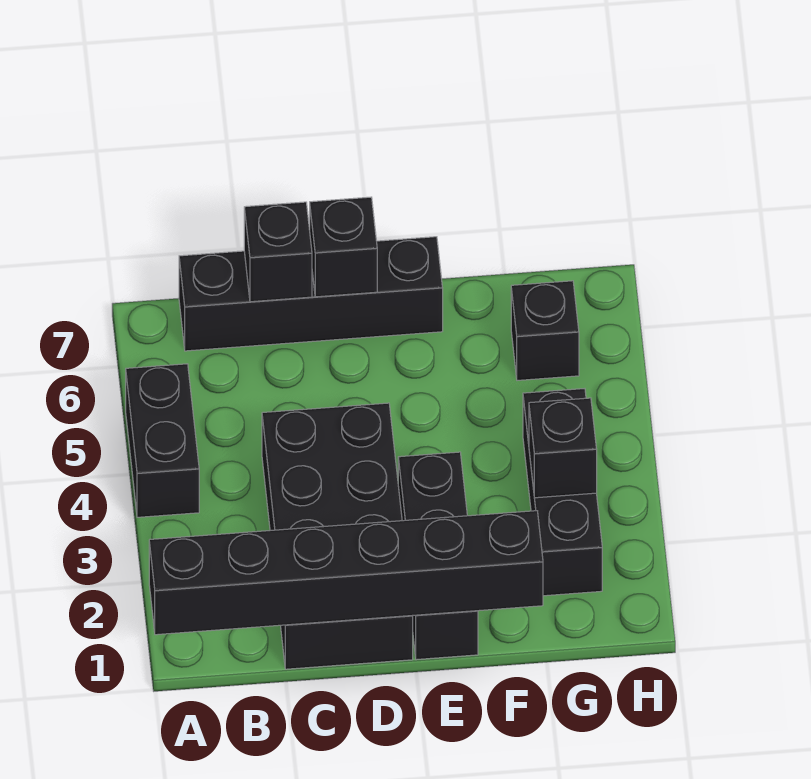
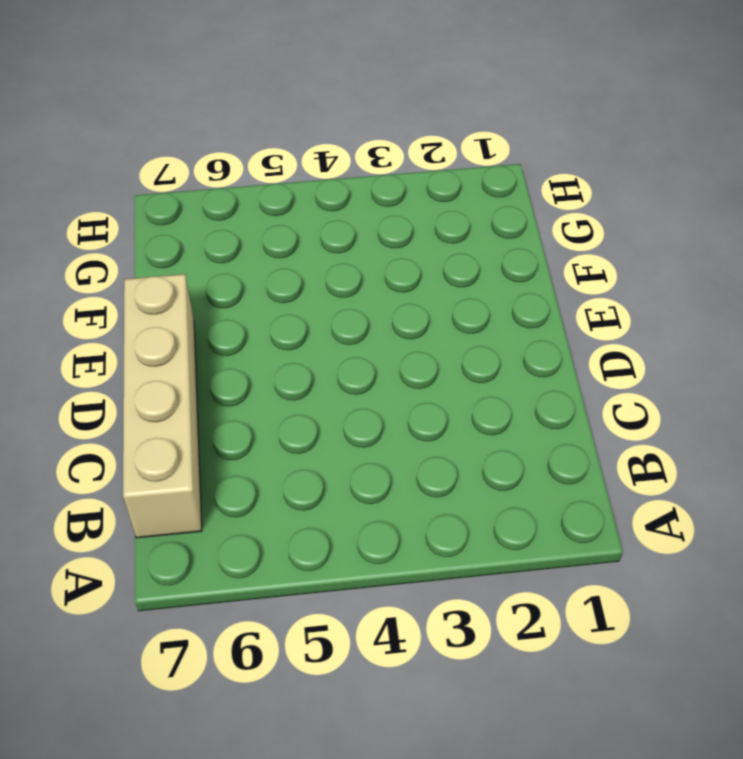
tan 1x4 brick [123,274,202,538] -> black 1x4 brick [179,237,443,351]
none -> black 1x2 brick [126,364,199,517]
none -> black 2x4 brick [262,403,413,669]

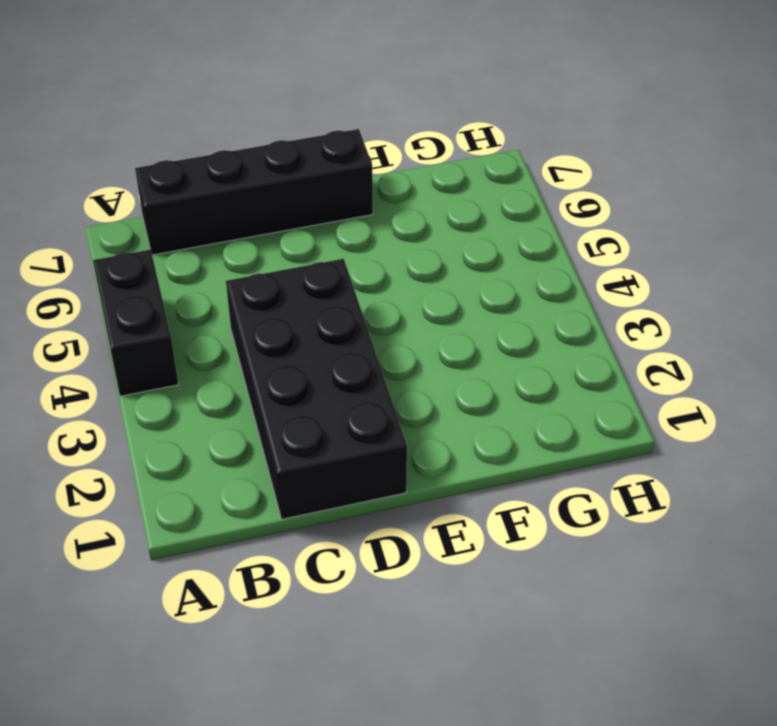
none -> black 1x3 brick [398,452,478,660]
none -> black 1x3 brick [523,389,602,596]

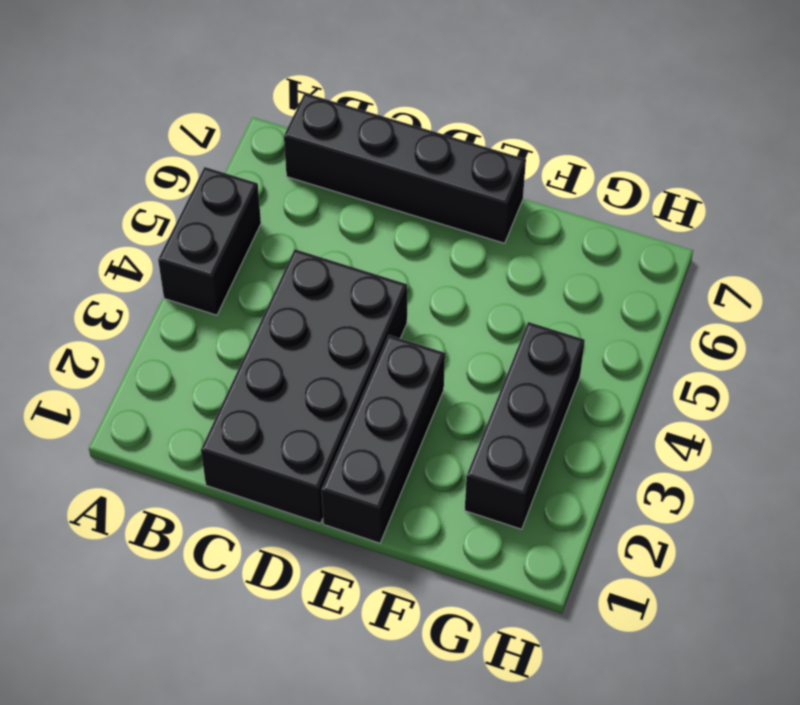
none -> black 1x1 brick [511,281,579,380]
none -> black 1x6 brick [149,511,543,635]

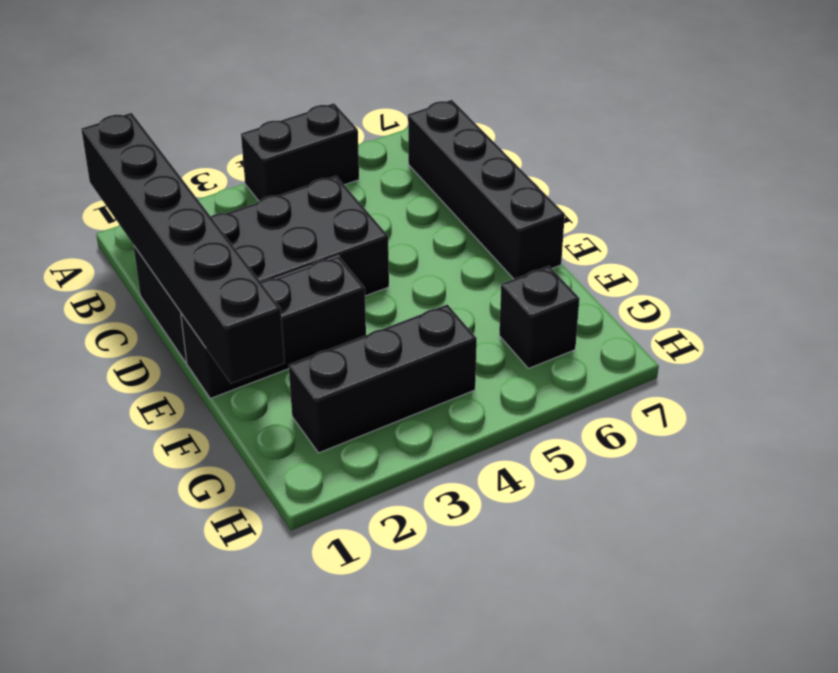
none -> black 1x1 brick [244,202,312,302]
none -> black 1x1 brick [310,197,377,297]

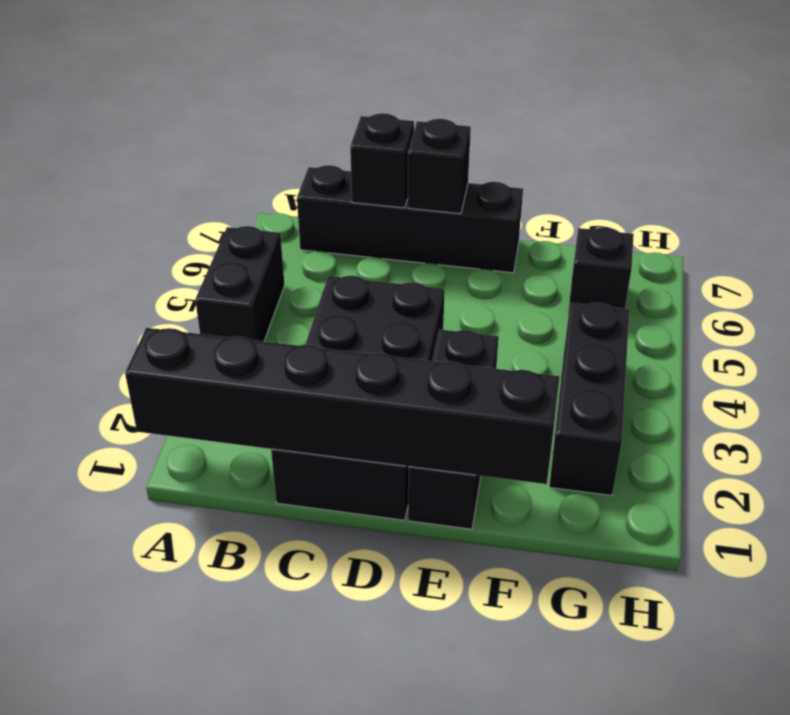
none -> black 1x1 brick [529,398,597,498]

